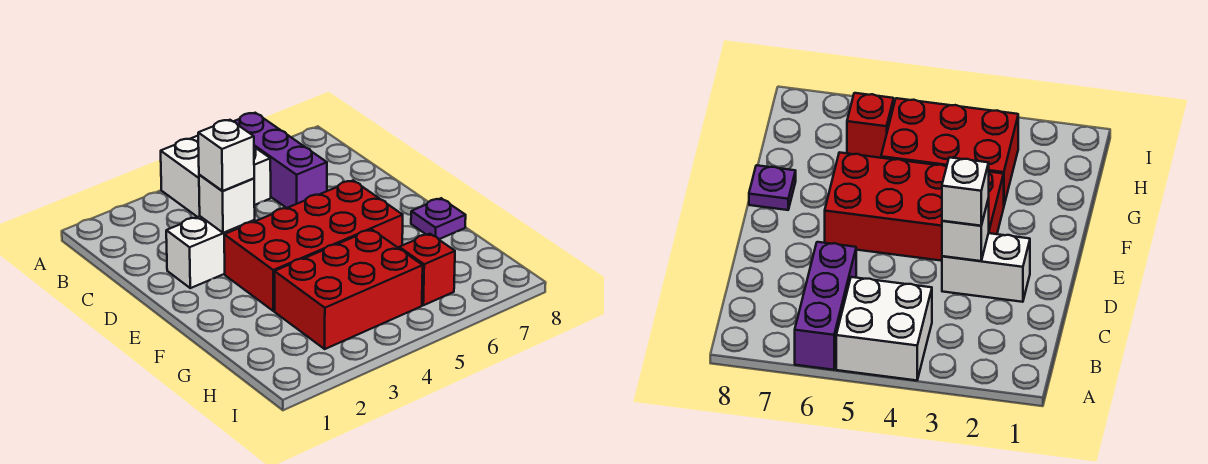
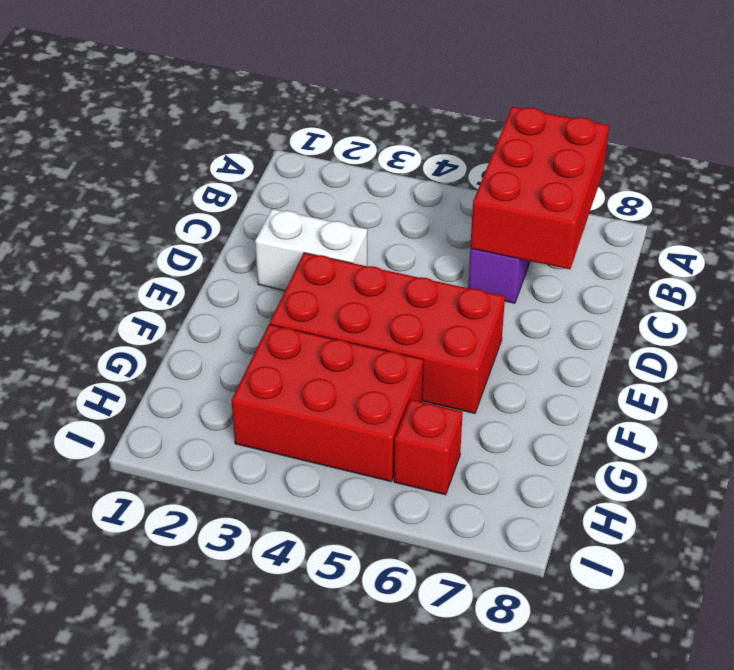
red 2x3 brick [470,107,609,269] -> none
none -> white 2x2 brick [161,136,271,217]
none -> purple 1x1 plate [411,198,466,239]

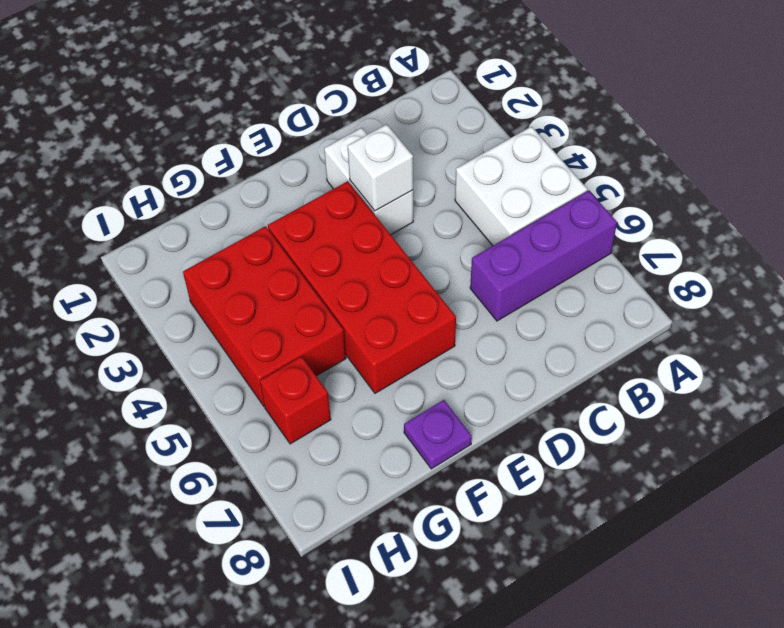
none -> white 1x1 brick [198,120,254,191]

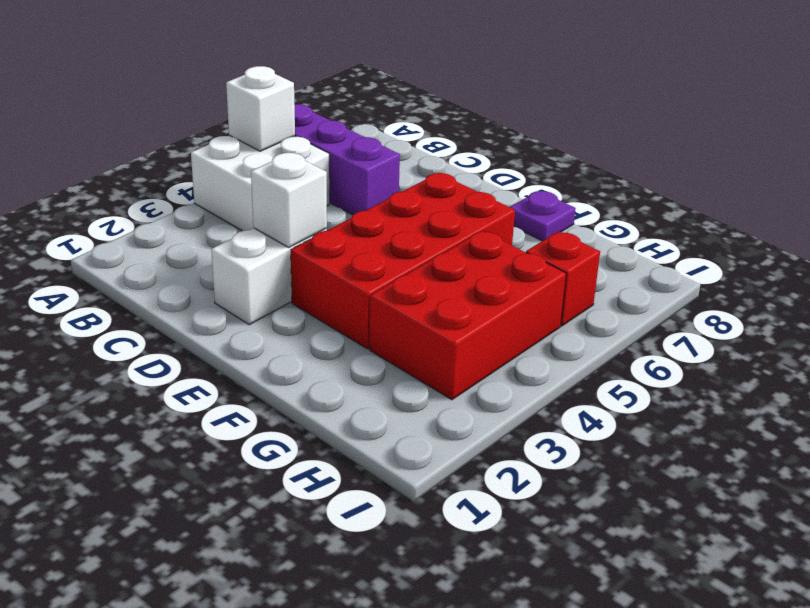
white 1x1 brick [226,66,295,151] -> white 1x1 brick moved to [198,120,254,191]

